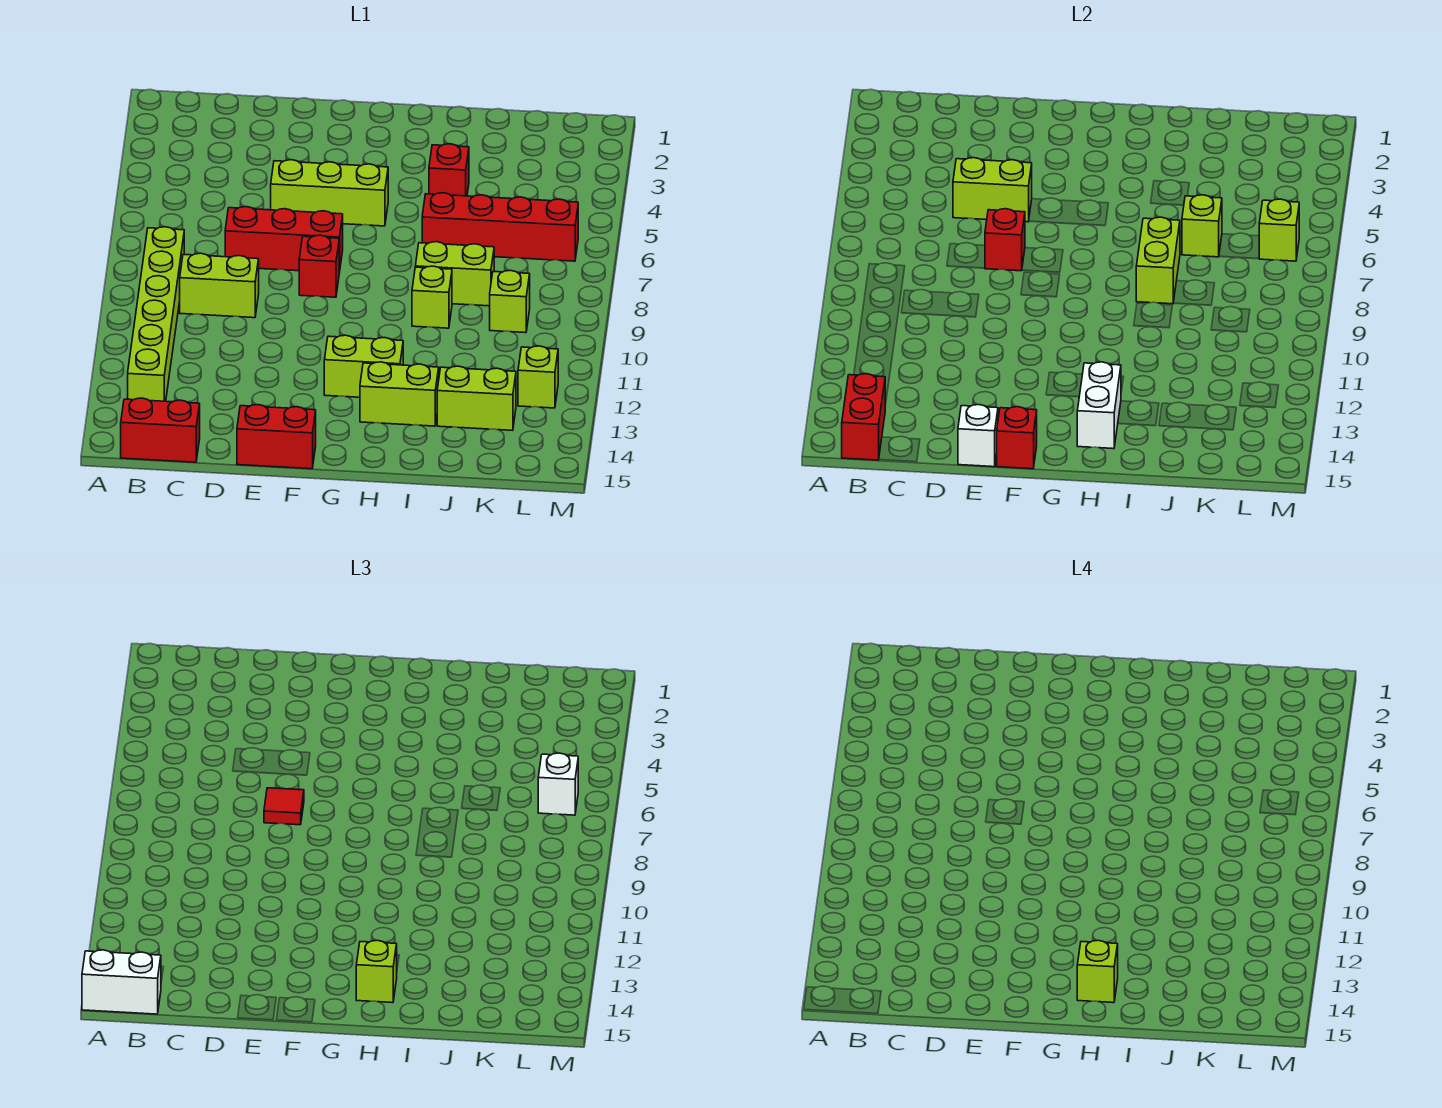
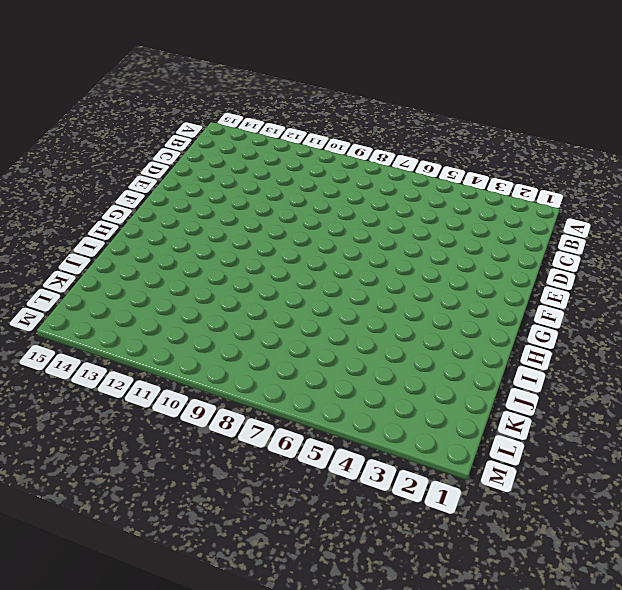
none -> lime 1x6 brick [128,227,184,401]
none -> red 1x2 brick [121,398,200,462]
none -> lime 1x2 brick [180,253,259,318]
none -> red 1x3 brick [225,207,343,273]

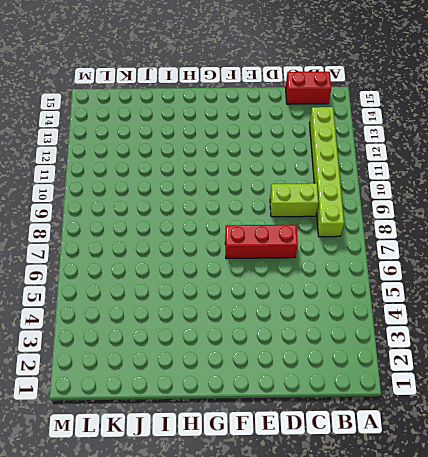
none -> lime 1x3 brick [271,160,388,226]
none -> red 1x2 brick [237,405,316,469]
none -> red 1x1 brick [299,235,339,297]
none -> lime 1x2 brick [324,335,403,397]

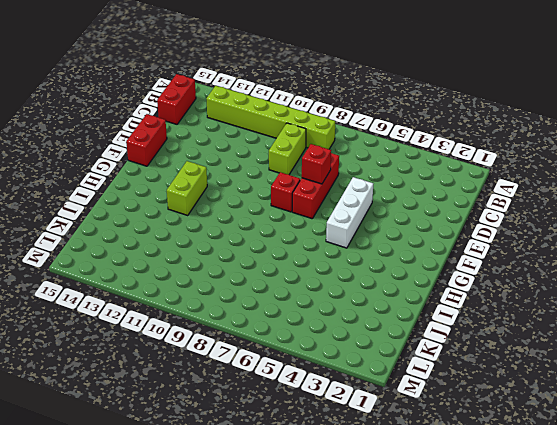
white 1x3 brick [326,177,373,248] -> lime 1x3 brick [271,160,388,226]
none -> lime 1x2 brick [360,362,439,426]
none -> red 1x1 brick [429,144,469,196]
none -> red 1x4 brick [422,193,578,261]
none -> lime 1x2 brick [415,242,494,306]

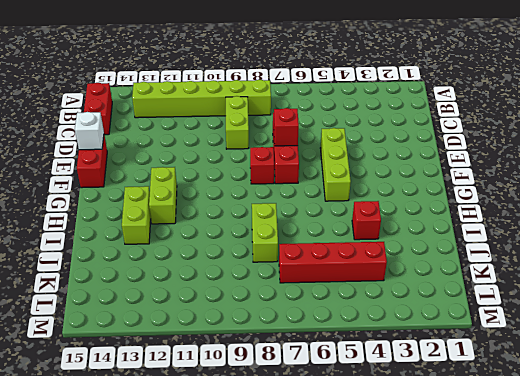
red 1x4 brick [279,242,387,283] -> red 1x4 brick turned to [422,193,578,261]
none -> lime 1x1 brick [412,266,452,328]
none -> lime 1x2 brick [437,366,516,430]
none -> lime 1x1 brick [490,270,530,333]
none -> lime 1x1 brick [518,346,558,408]

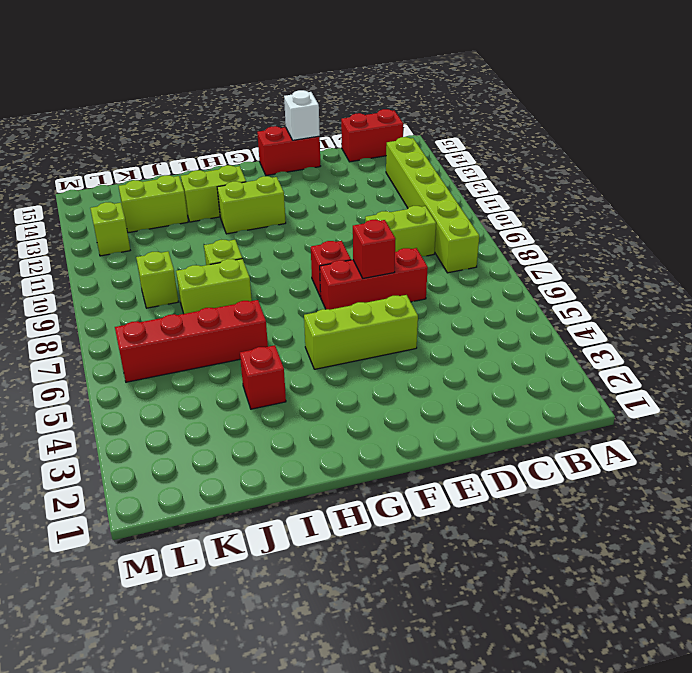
none -> red 1x2 brick [842,374,885,460]
none -> lime 1x2 brick [953,158,1032,222]
none -> red 1x1 brick [997,407,1037,469]
none -> white 1x2 brick [1077,362,1121,449]

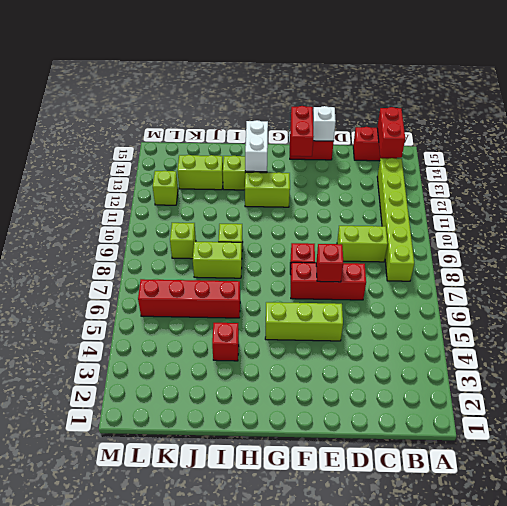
red 1x2 brick [291,106,314,156] -> red 1x1 brick [997,407,1037,469]
none -> lime 1x2 brick [953,158,1032,222]
none -> lime 1x2 brick [1136,217,1180,304]
none -> lime 1x1 brick [1182,195,1222,257]
none -> lime 1x1 brick [1259,199,1299,261]

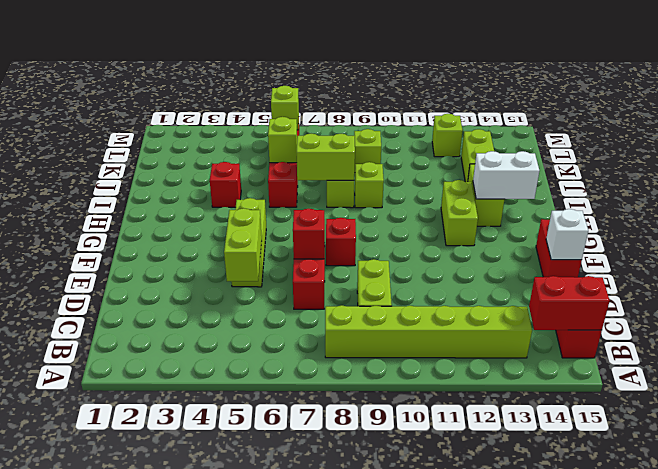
none -> red 1x1 brick [997,407,1037,469]
none -> white 1x2 brick [82,950,161,1014]
none -> red 1x1 tile [264,788,304,825]
none -> lime 1x1 brick [356,940,397,1003]

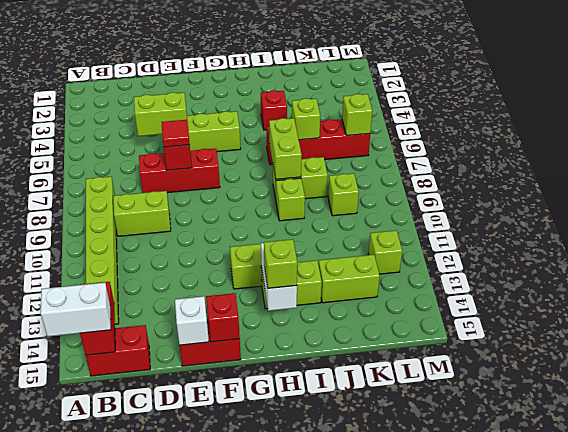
none -> red 1x1 brick [299,235,339,297]
none -> white 1x1 brick [538,753,578,815]
none -> lime 1x1 brick [1077,940,1118,1003]

